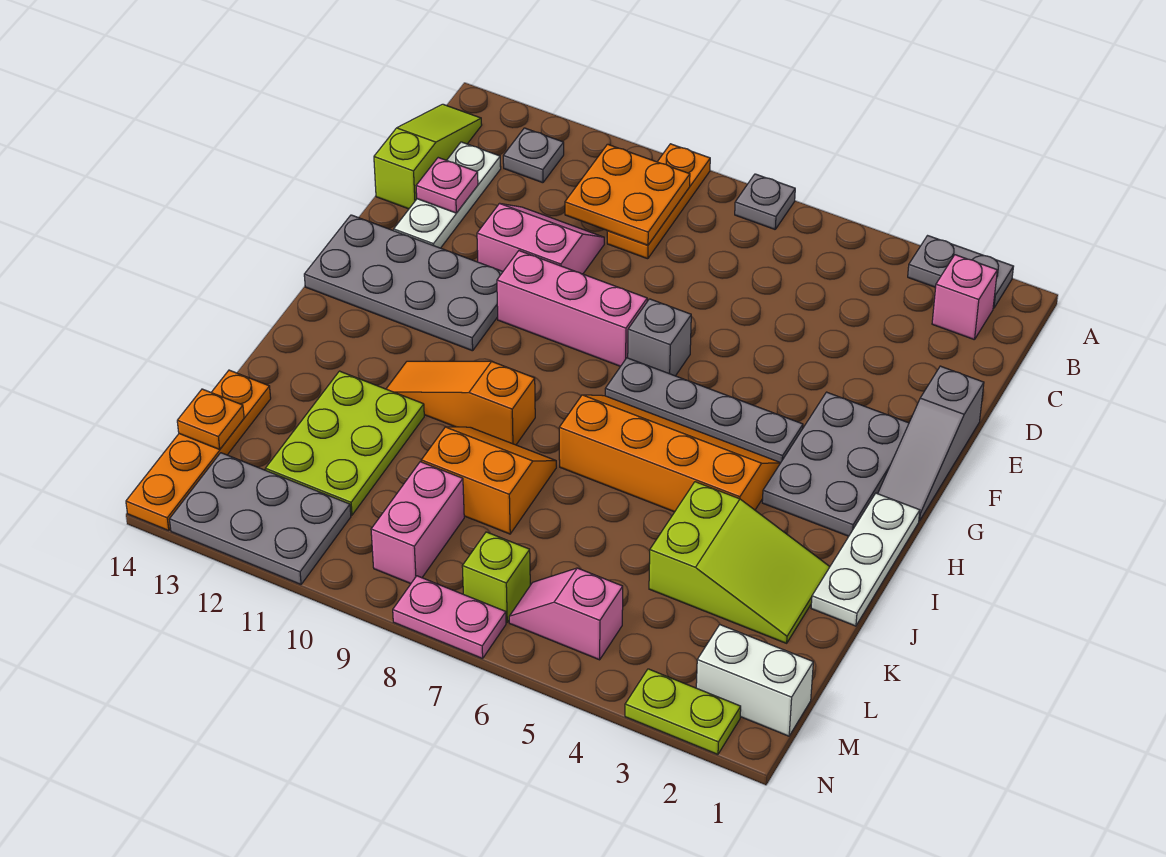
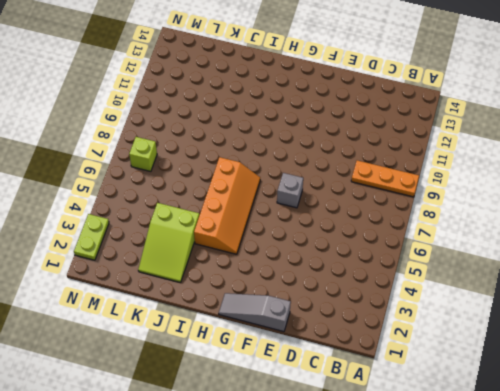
none -> grey 1x2 plate [908,236,1014,308]
none -> grey 1x1 plate [735,174,795,229]
none -> pink 1x1 brick [932,255,997,340]
none -> grey 1x1 plate [503,128,564,183]

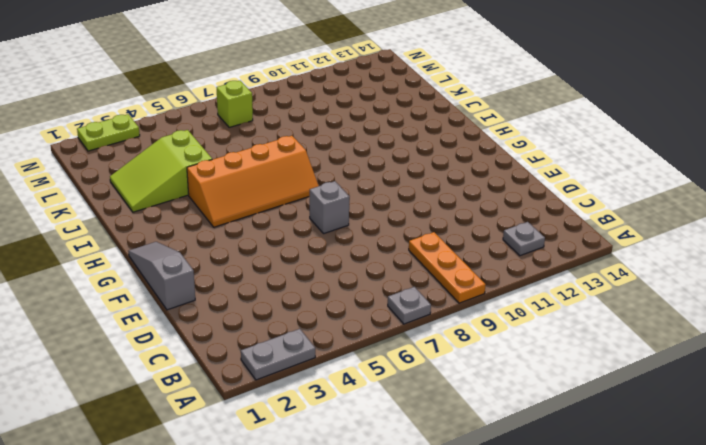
none -> pink 1x1 brick [932,255,997,340]
none -> lime 1x3 slope [374,104,482,209]
none -> white 1x3 plate [394,142,501,248]
none -> pink 2x2 slope [477,203,604,274]

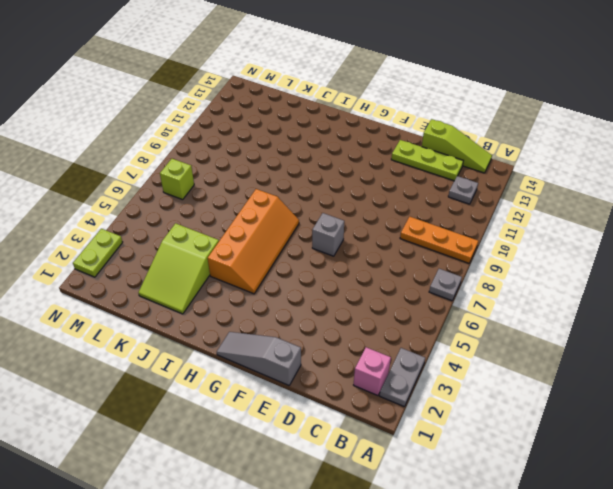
lime 1x3 plate [391,140,463,181] -> white 1x3 plate [394,142,501,248]
none -> pink 2x2 slope [477,203,604,274]
none -> grey 2x3 plate [762,392,909,536]
none -> pink 1x3 brick [497,251,647,366]
none -> grey 2x4 plate [304,215,503,351]

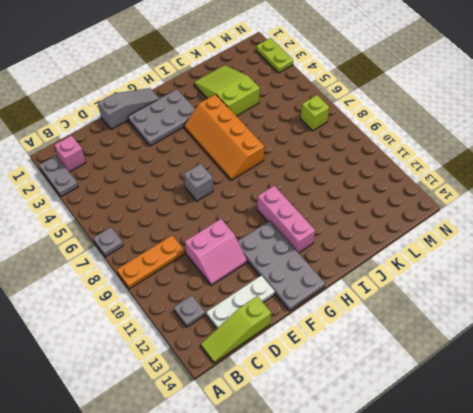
pink 2x2 slope [185,219,247,285] -> pink 2x2 slope turned to [477,203,604,274]
pink 1x3 brick [257,186,315,253] -> pink 1x3 brick moved to [497,251,647,366]
none -> grey 1x4 plate [605,358,803,463]
none -> white 1x3 plate [811,493,920,626]
none -> orange 1x3 slope [386,361,535,445]
none -> orange 2x2 slope [421,427,556,534]

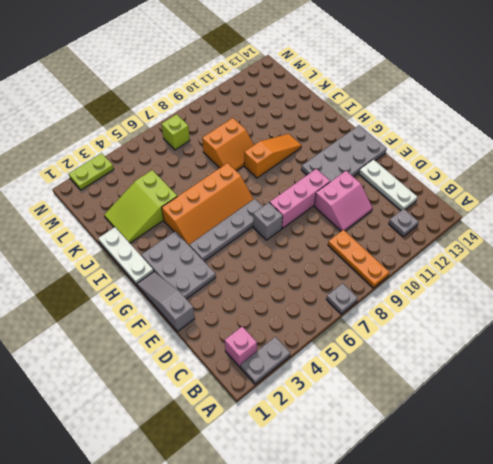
none -> lime 1x3 slope [374,104,482,209]
none -> lime 2x3 plate [265,371,424,515]
none -> orange 1x4 plate [126,370,271,531]
none -> pink 1x2 brick [371,462,464,584]

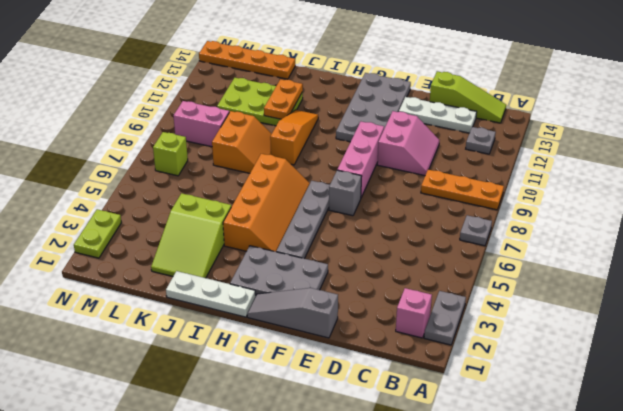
orange 1x2 plate [264,79,303,119] -> none
none -> white 1x2 brick [696,625,813,736]
none -> pink 1x2 slope [509,568,623,660]
none -> grey 2x3 plate [170,453,351,584]
none -> pink 1x2 plate [393,576,506,659]

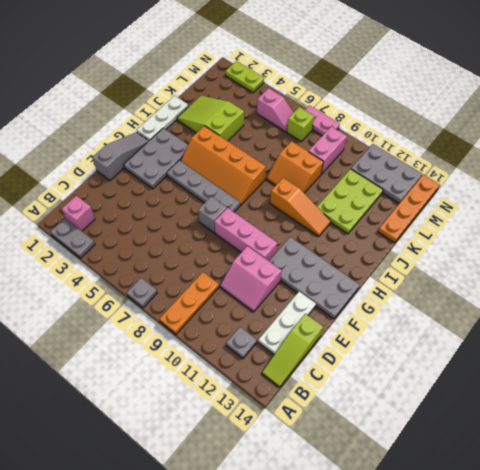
none -> white 1x2 brick [696,625,813,736]
none -> orange 2x2 plate [565,144,690,245]
none -> pink 1x1 plate [416,158,478,213]
none -> orange 1x1 plate [177,389,244,449]

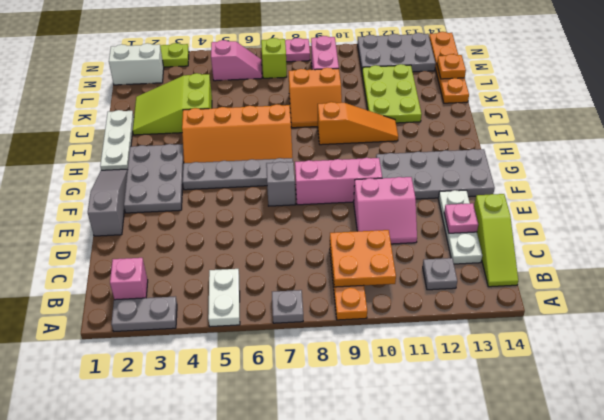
white 1x2 plate [208,269,240,327] -> none

